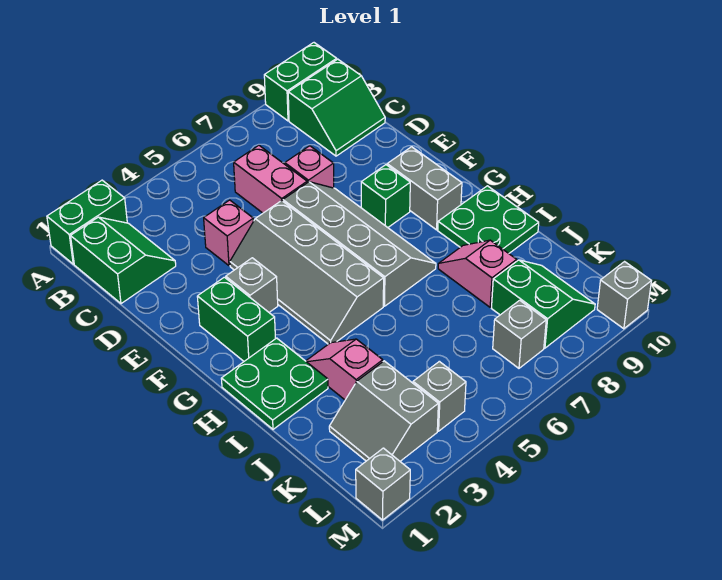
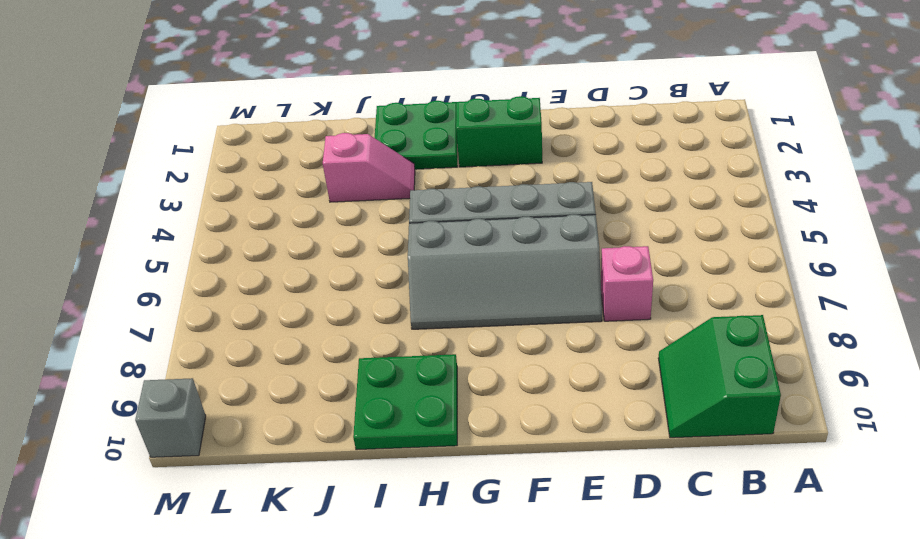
none -> green 1x2 brick [47,180,127,264]
none -> green 1x2 brick [264,43,337,121]
none -> green 2x2 slope [71,217,176,304]

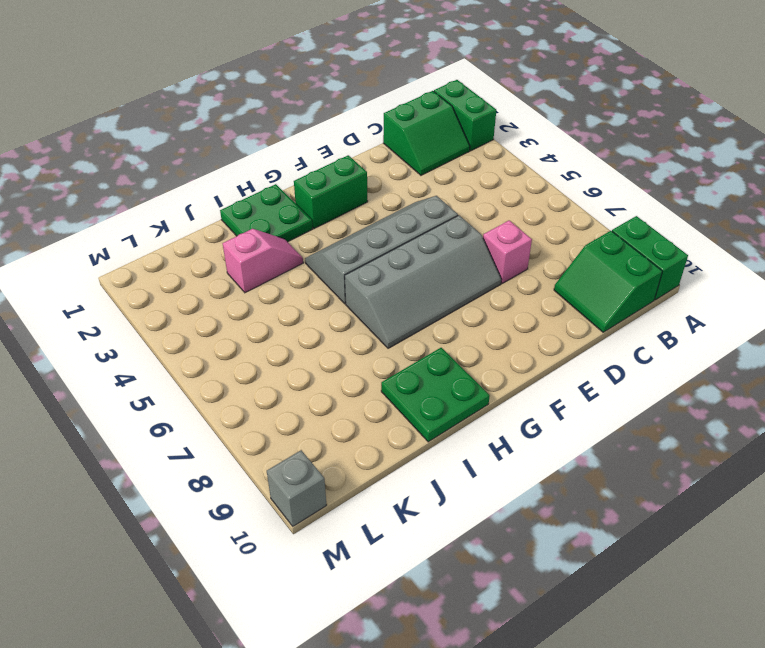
none -> pink 1x2 brick [234,145,307,213]
none -> pink 1x1 brick [204,200,254,266]
none -> grey 1x1 brick [226,258,278,312]

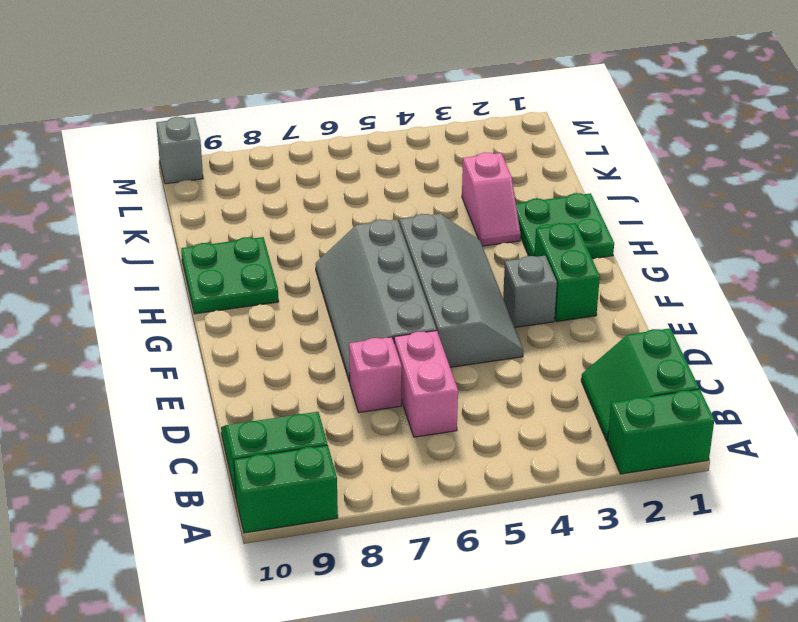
none -> pink 1x1 brick [204,200,254,266]
none -> green 1x1 brick [361,165,410,227]
none -> grey 1x2 brick [387,147,462,230]

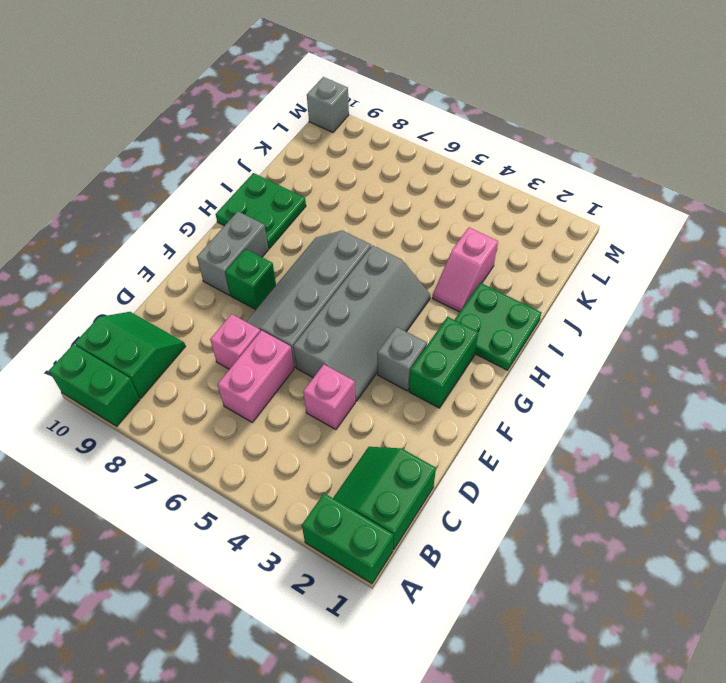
none -> pink 1x2 slope [438,240,517,307]
none -> grey 2x2 slope [329,361,438,461]
none -> green 2x2 slope [491,260,595,348]

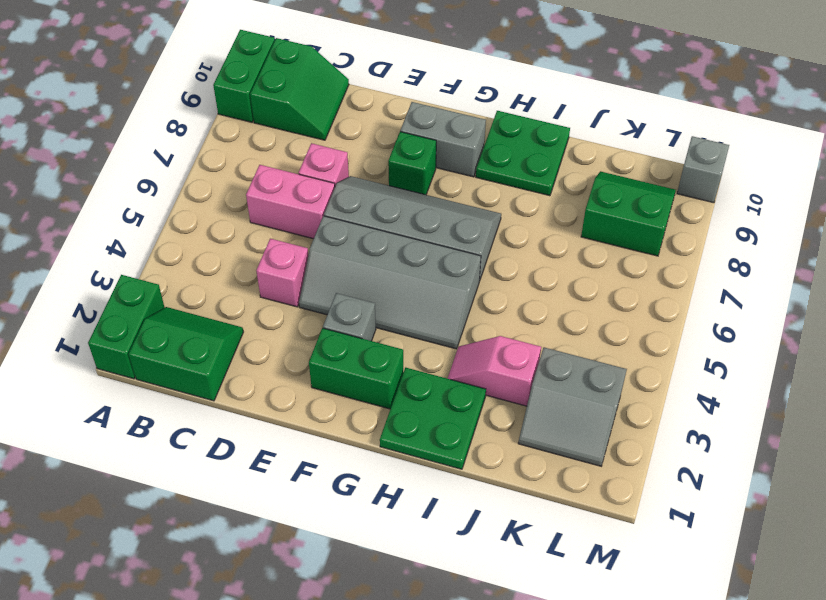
none -> pink 1x2 slope [438,240,517,307]
none -> grey 1x1 brick [413,361,466,431]
none -> grey 1x1 brick [493,300,546,368]

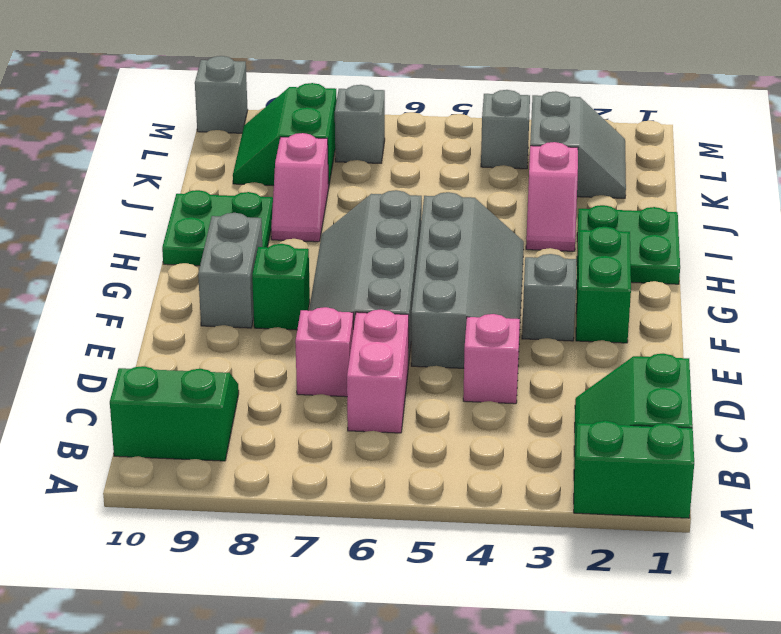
none -> green 1x2 brick [264,43,337,121]
none -> grey 1x1 brick [356,448,410,520]

